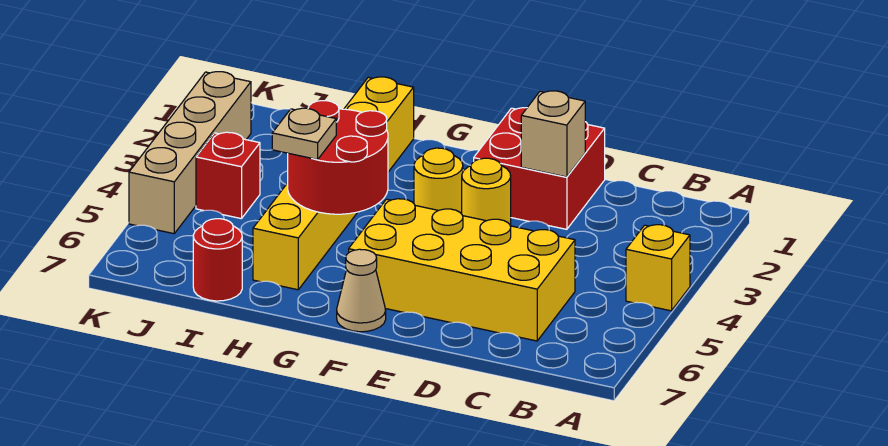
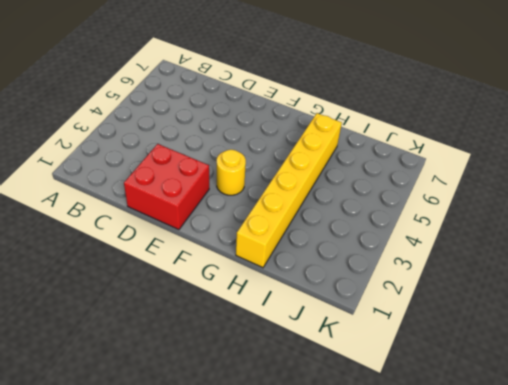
none -> yellow 1x1 brick [626,225,690,311]
none -> yellow 2x4 brick [349,199,575,341]
none -> yellow 1x1 round brick [462,158,511,226]

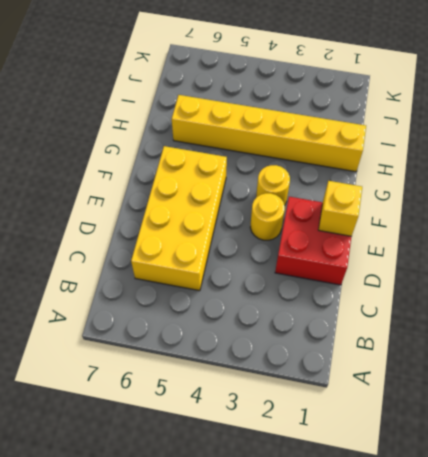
yellow 1x1 brick [318,181,362,236] -> yellow 1x1 brick moved to [626,225,690,311]
none -> tan 1x1 cone [337,249,386,332]
none -> red 1x1 round brick [193,219,242,301]
none -> red 1x1 brick [196,132,260,219]

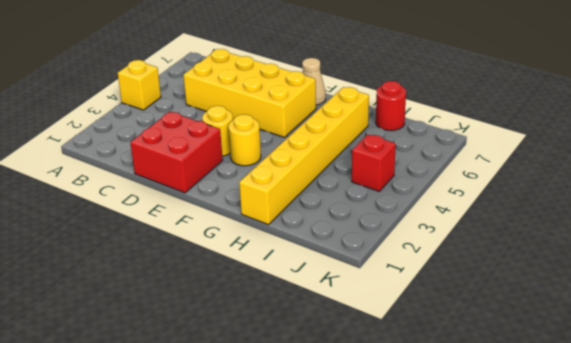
none -> tan 1x4 brick [129,72,251,234]
none -> tan 1x1 brick [521,91,585,177]
none -> red 2x2 round brick [288,101,388,214]

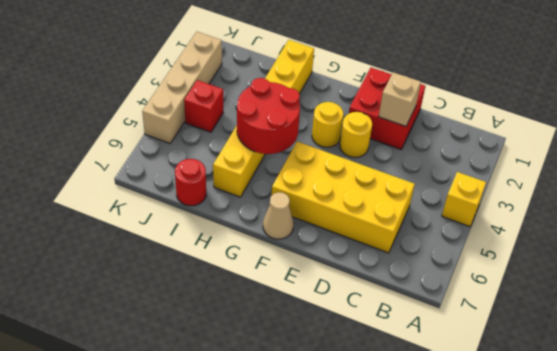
none -> tan 1x1 plate [272,108,336,160]

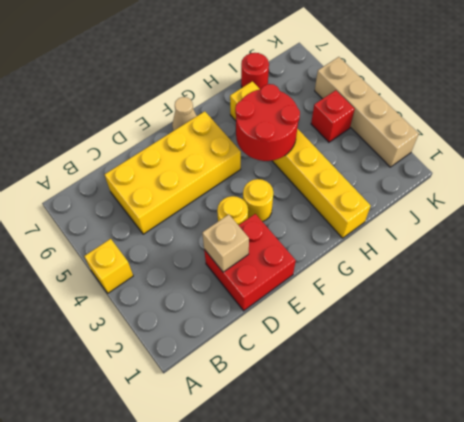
none -> tan 1x1 plate [272,108,336,160]

